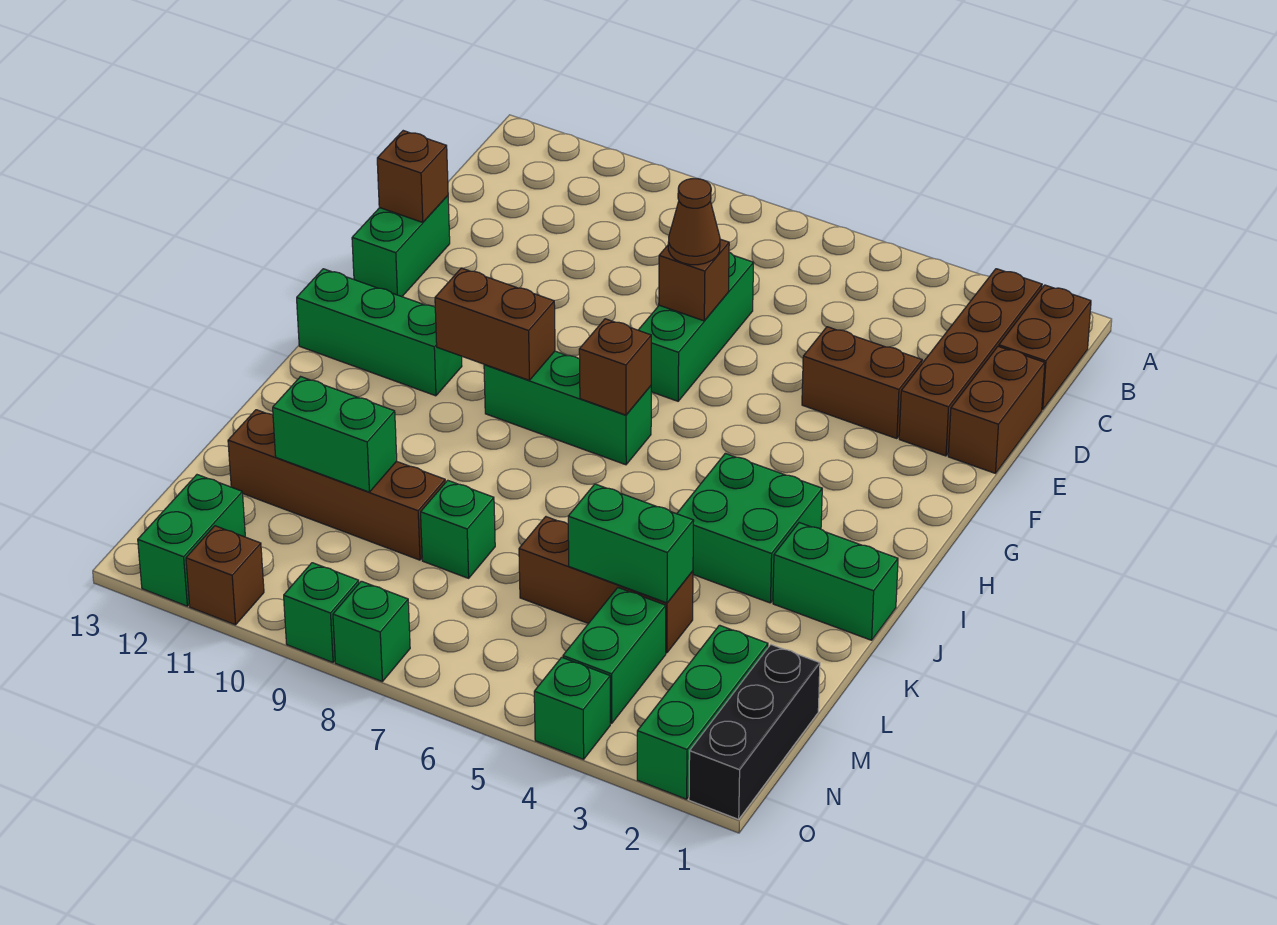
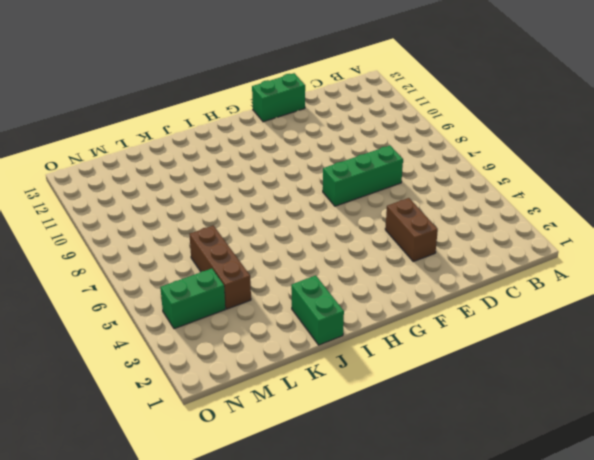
none -> brown 1x2 brick [999,285,1091,410]
none -> brown 1x4 brick [899,269,1042,456]
none -> brown 1x2 brick [948,346,1045,473]

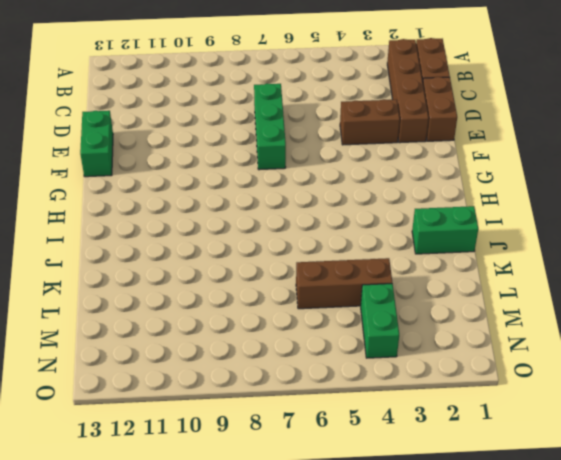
none -> green 1x3 brick [484,351,651,465]
none -> green 1x3 brick [297,269,462,396]
none -> green 2x2 brick [677,453,822,603]

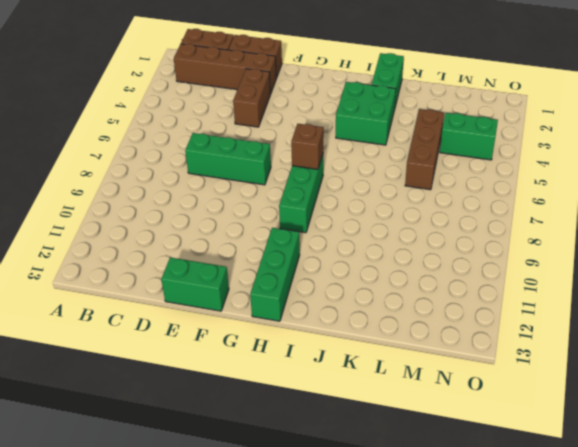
none -> green 1x1 brick [421,480,495,578]
none -> brown 1x4 brick [228,410,445,560]
none -> black 1x3 brick [689,645,820,819]

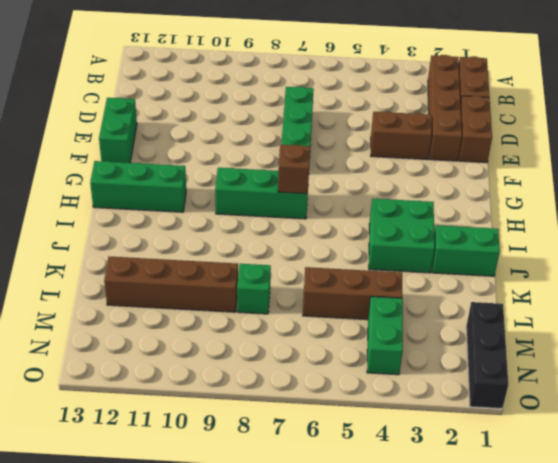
none -> green 1x3 brick [637,625,768,799]
none -> green 1x2 brick [138,475,245,606]
none -> green 1x1 brick [534,657,610,759]

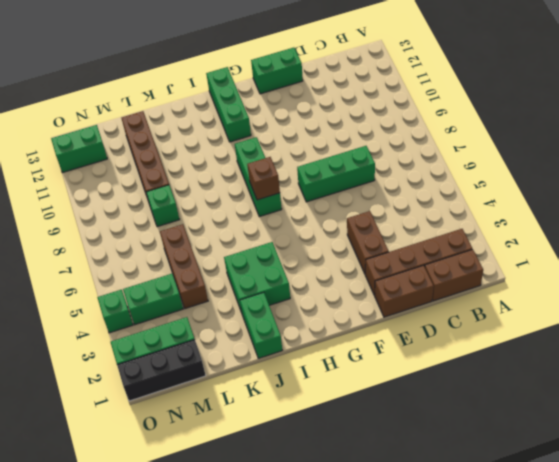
none -> green 1x1 brick [333,581,410,681]
none -> green 1x1 brick [284,563,359,662]
none -> brown 1x1 brick [186,526,264,625]

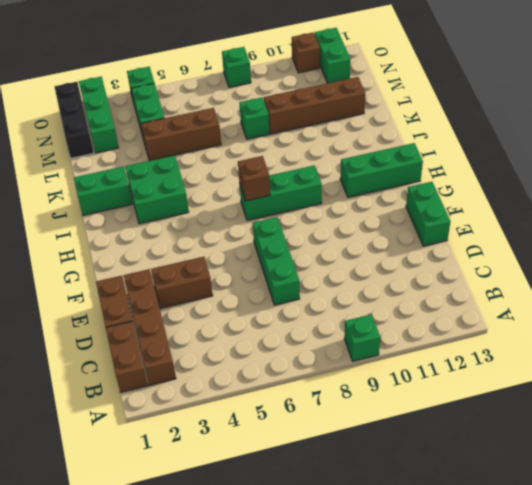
green 1x1 brick [344,314,380,361] -> green 1x1 brick moved to [284,563,359,662]
none -> brown 1x1 brick [659,239,729,321]
none -> brown 1x1 brick [377,131,448,222]
none -> brown 1x2 brick [435,268,555,380]

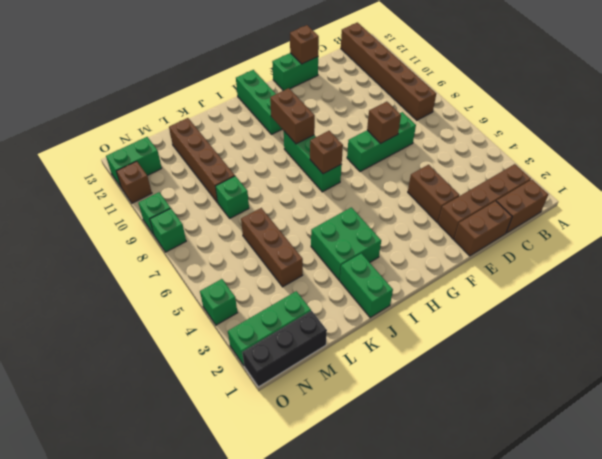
brown 1x6 brick [341,23,436,120] -> none
none -> green 1x2 brick [563,588,666,723]
none -> green 1x2 brick [568,484,694,603]
none -> green 1x2 brick [273,377,397,492]

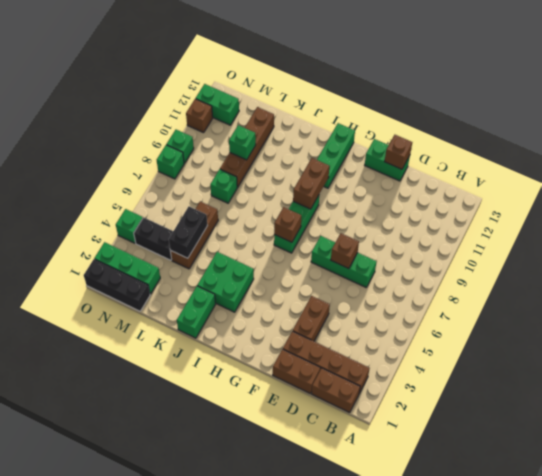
black 1x2 brick [169,206,208,258] -> green 1x2 brick [568,484,694,603]
green 1x1 brick [229,125,256,160] -> green 1x2 brick [273,377,397,492]
black 1x2 brick [134,217,173,260] -> green 1x2 brick [563,588,666,723]
none -> brown 1x1 cone [668,179,720,265]

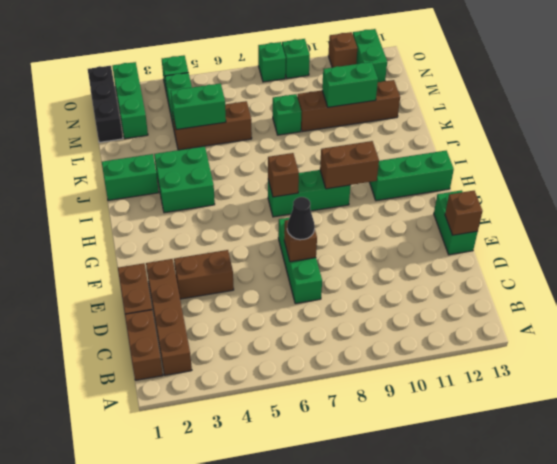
black 1x1 cone [287,197,315,240] -> brown 1x1 cone [668,179,720,265]

